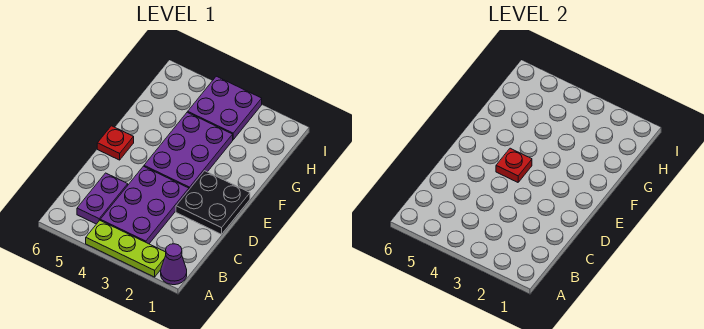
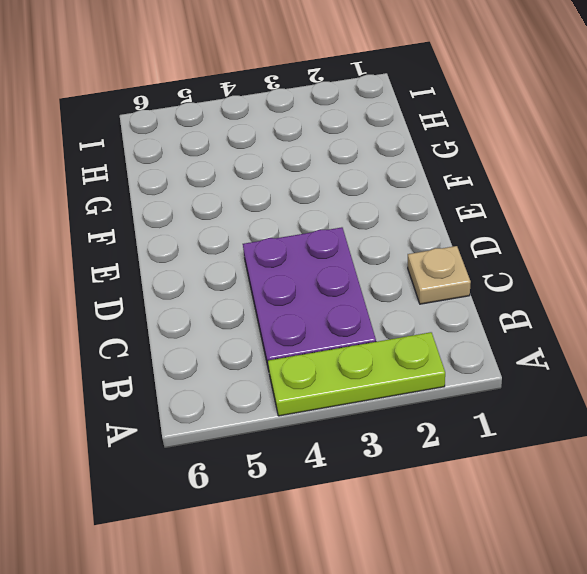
tan 1x1 plate [408,246,471,304] -> none
none -> purple 1x1 cone [161,244,187,285]
none -> purple 1x2 plate [77,173,128,224]

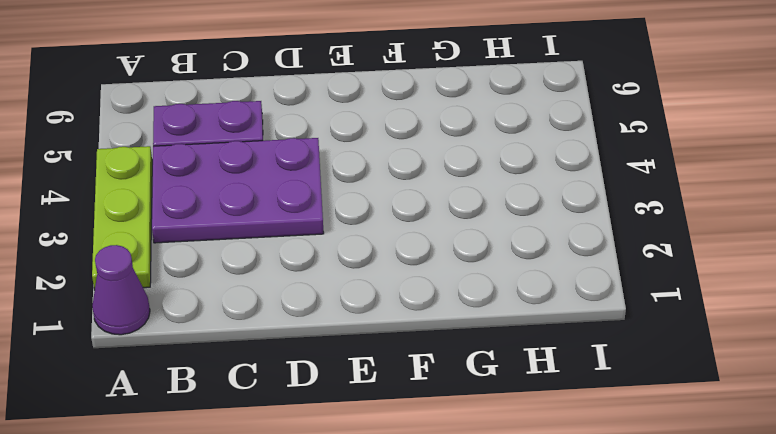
none -> black 2x2 plate [176,171,250,234]
none -> purple 2x3 plate [144,112,233,189]

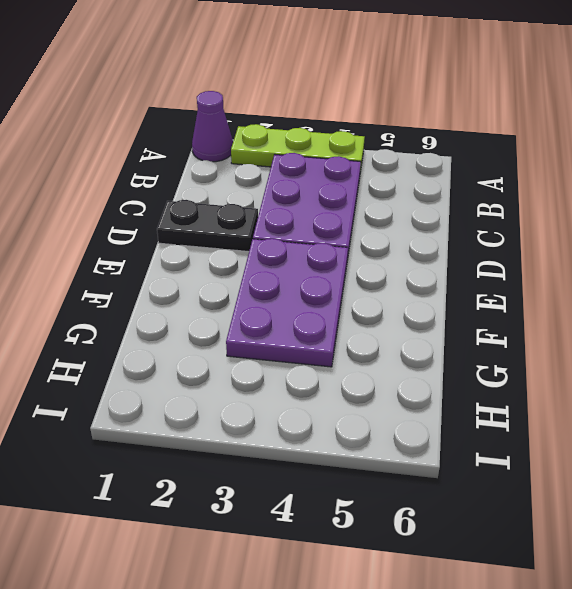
black 1x2 plate [157,200,258,252] -> black 2x2 plate [176,171,250,234]
none -> purple 1x2 plate [77,173,128,224]
none -> red 1x1 plate [97,126,134,160]

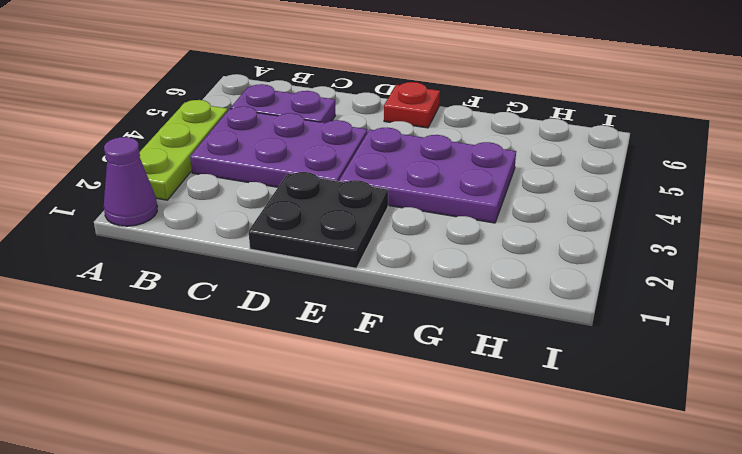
none -> purple 2x2 plate [188,76,262,140]
none -> red 1x1 plate [496,148,532,182]

